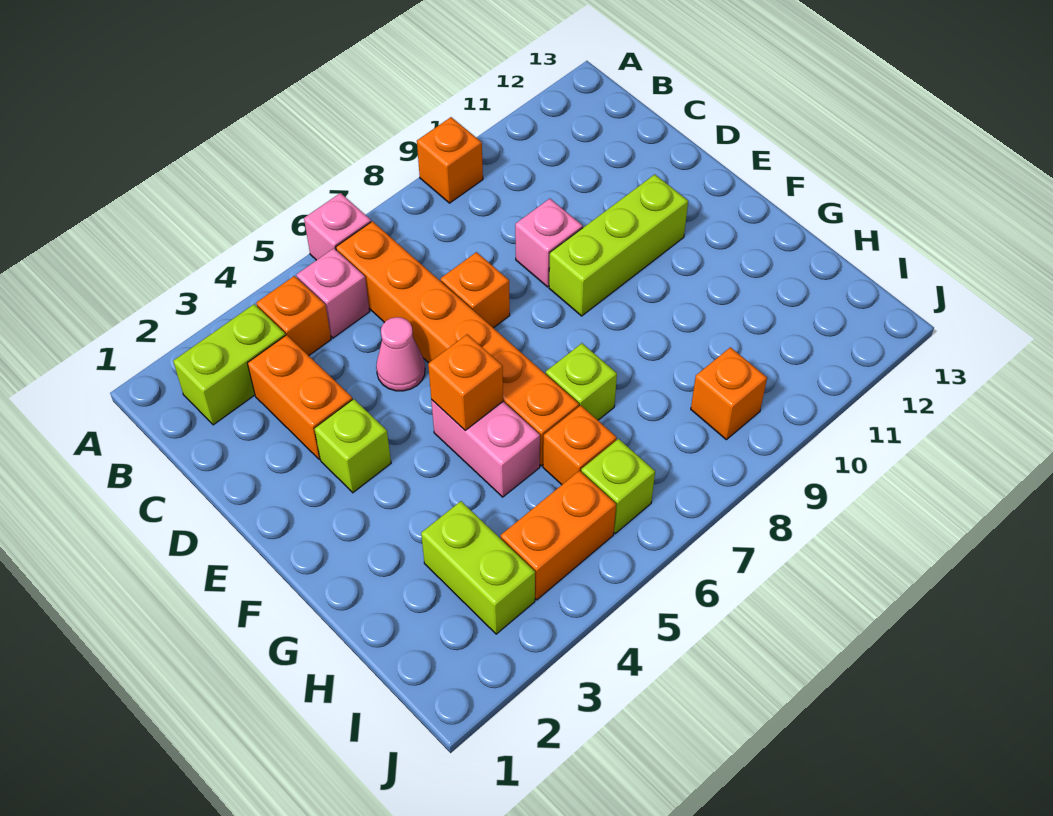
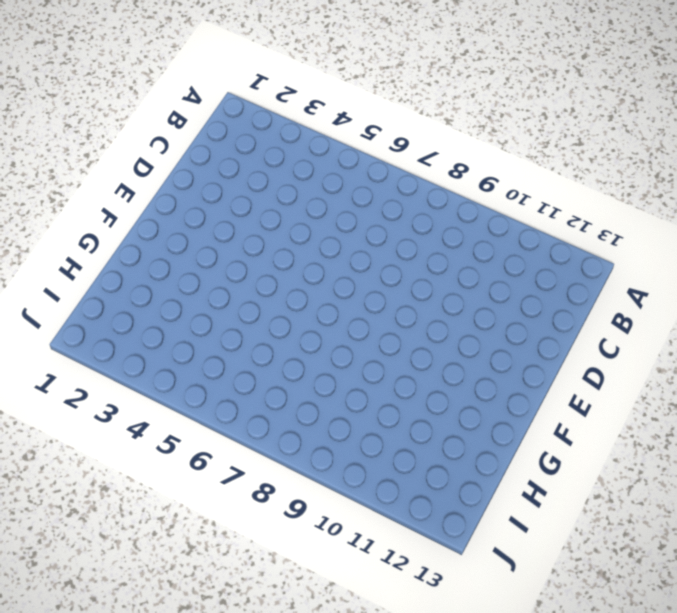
none -> pink 1x1 brick [304,193,371,260]
none -> orange 1x1 brick [417,117,483,203]
none -> lime 1x2 brick [173,304,285,425]

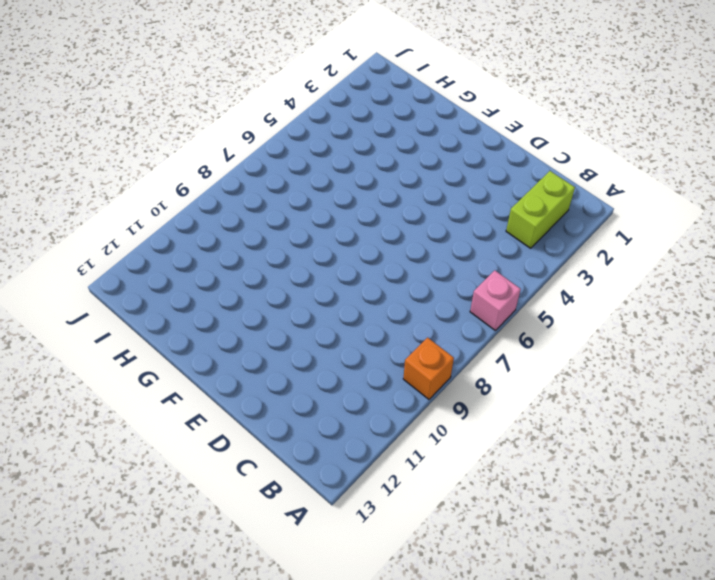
none -> orange 1x1 brick [256,276,331,356]
none -> pink 1x1 brick [297,248,370,338]
none -> orange 1x6 brick [336,221,579,466]

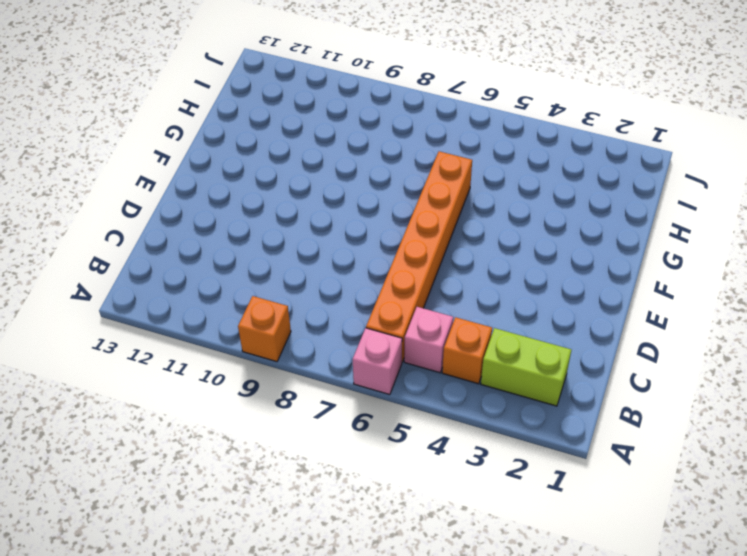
none -> orange 1x2 brick [247,335,353,459]
none -> pink 1x1 cone [376,317,425,391]
none -> orange 1x1 brick [441,252,510,328]

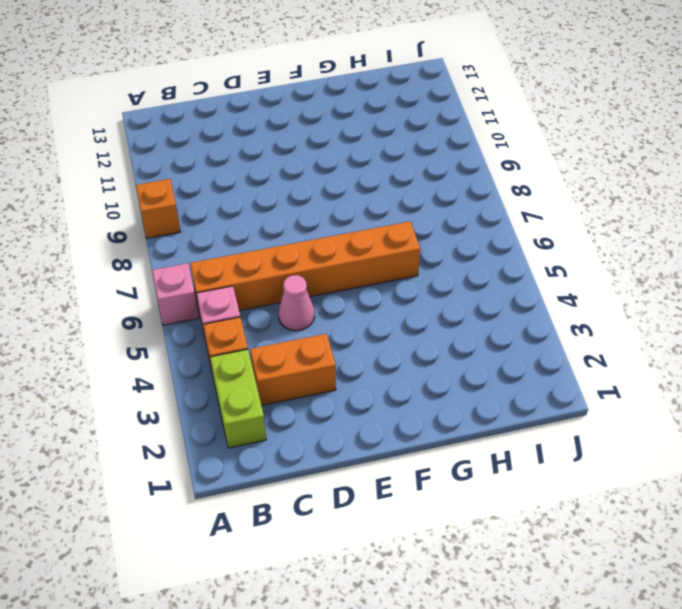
none -> orange 1x1 brick [441,252,510,328]
none -> pink 1x1 brick [515,199,583,287]
none -> lime 1x1 brick [314,399,391,493]

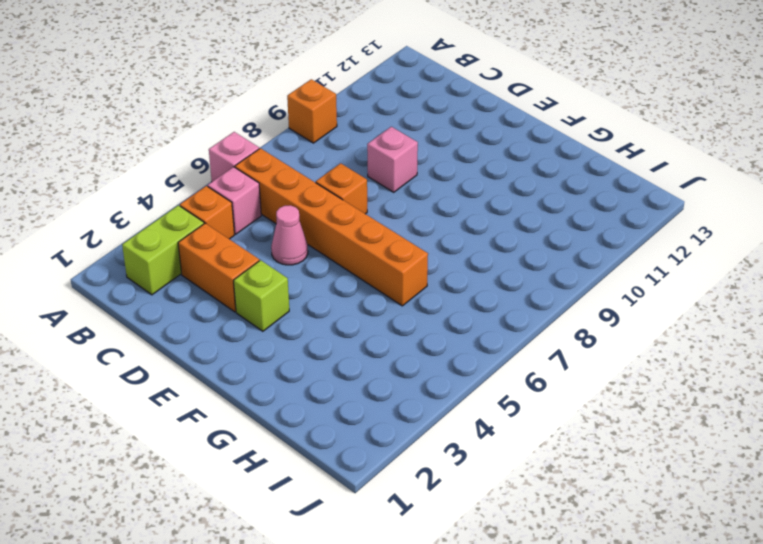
none -> lime 1x3 brick [549,174,688,316]
none -> pink 1x2 brick [431,400,540,497]
none -> lime 1x1 brick [546,343,617,420]

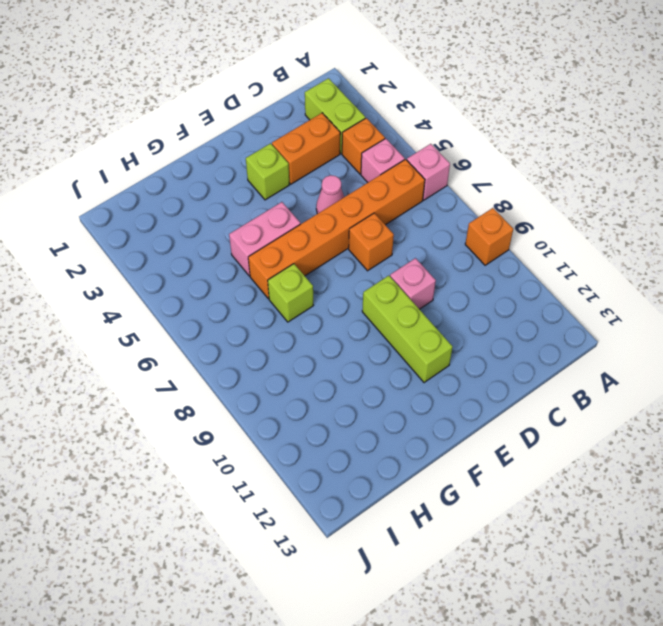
none -> lime 1x2 brick [421,501,535,634]
none -> orange 1x1 brick [543,405,617,485]
none -> orange 1x2 brick [501,471,616,600]

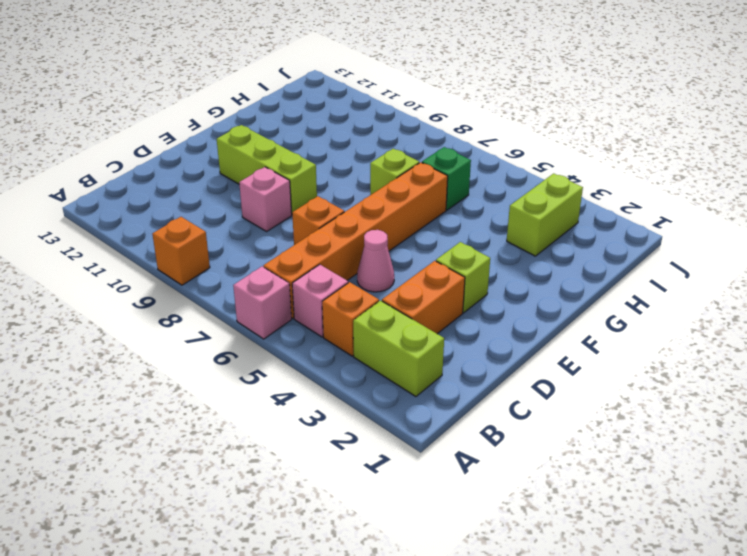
green 1x1 brick [422,147,471,210] -> orange 1x1 brick [543,405,617,485]
none -> pink 1x2 brick [431,400,540,497]
none -> orange 1x2 brick [501,471,616,600]
none -> lime 1x1 brick [581,439,655,533]

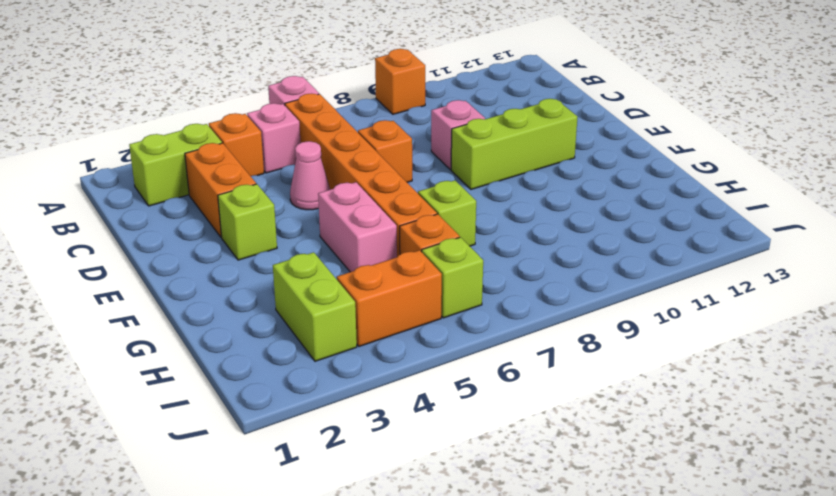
none -> orange 1x1 brick [691,347,767,440]
none -> orange 1x1 brick [428,334,503,430]

